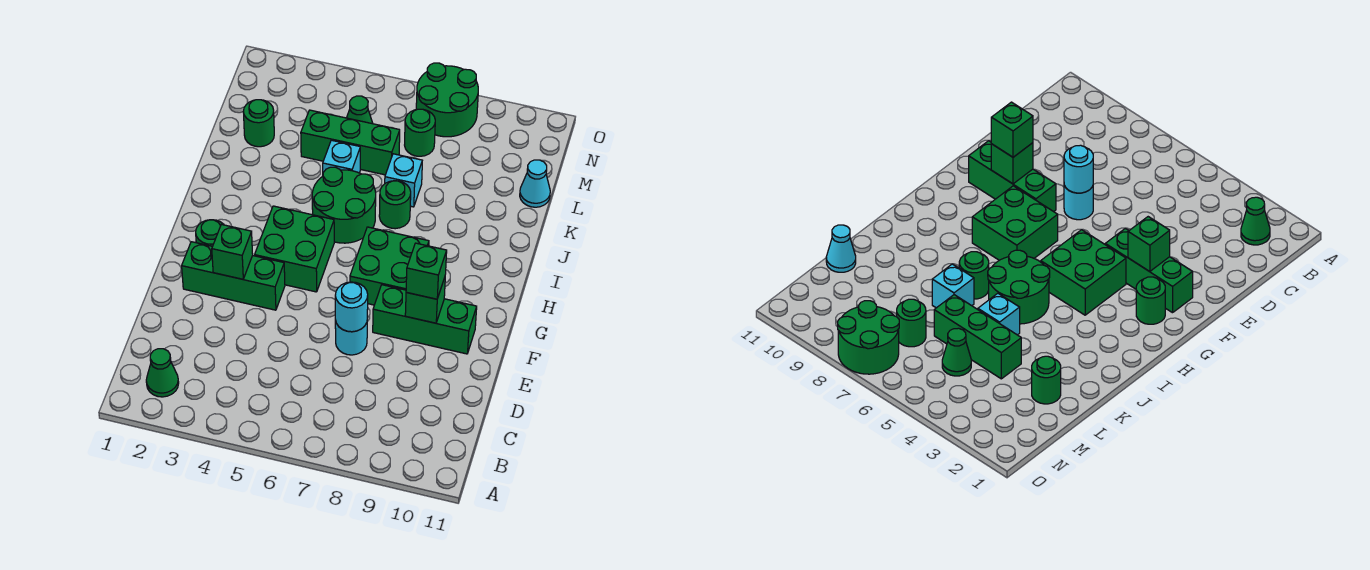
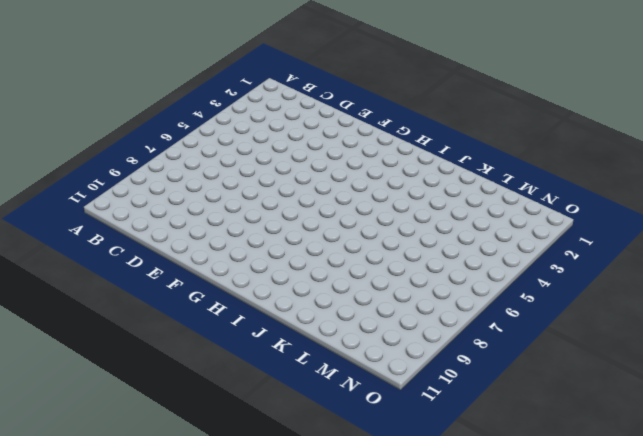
none -> green 1x1 cone [146,349,179,397]
none -> cyan 1x1 round brick [335,320,367,355]
none -> green 1x3 brick [182,242,285,310]

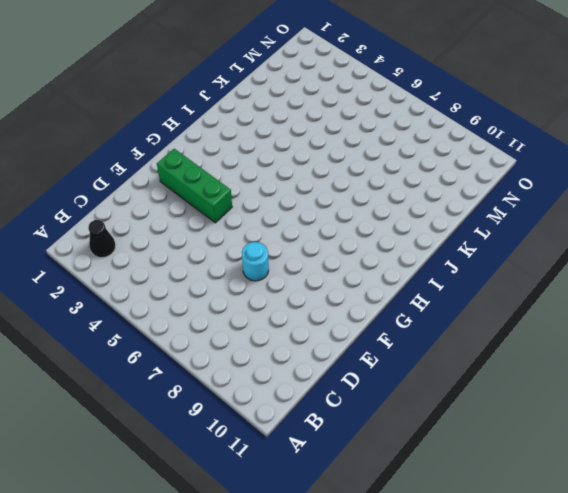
black 1x1 cone [88,220,116,258] -> green 1x1 cone [146,349,179,397]
none -> green 1x3 brick [373,285,477,354]
none -> green 1x1 round brick [196,220,224,246]
none -> green 2x2 brick [255,206,334,292]

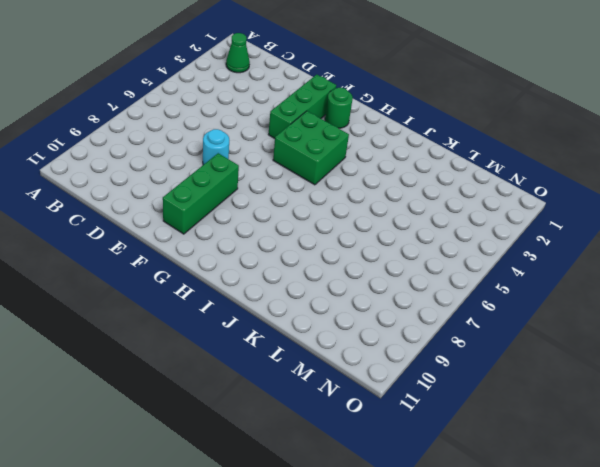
none -> green 2x2 brick [350,227,429,305]
none -> green 2x2 round brick [312,167,376,243]
none -> green 1x1 round brick [379,181,411,229]

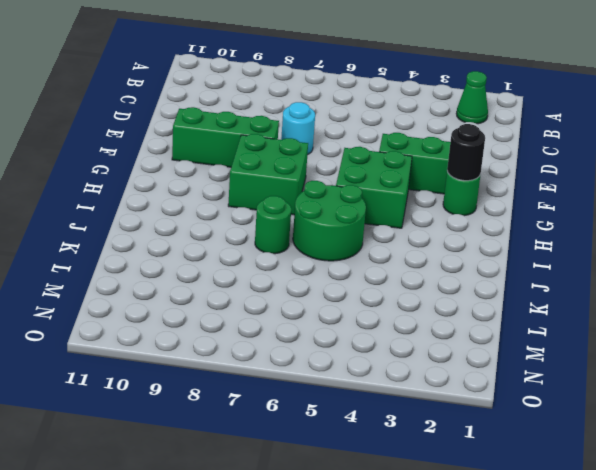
black 1x1 round brick [447,124,485,181] -> none
none -> cyan 1x1 brick [323,140,360,173]
none -> cyan 1x1 brick [385,154,422,207]
none -> green 1x1 round brick [243,100,274,147]

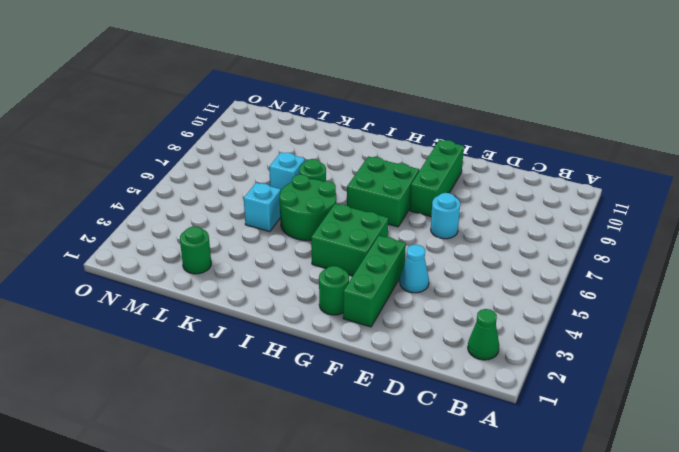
cyan 1x1 cone [400,245,429,293] -> cyan 1x1 cone moved to [520,160,550,207]
none -> green 1x3 brick [301,110,400,175]
none -> green 1x1 cone [347,96,373,124]
none -> green 1x1 round brick [405,109,435,156]

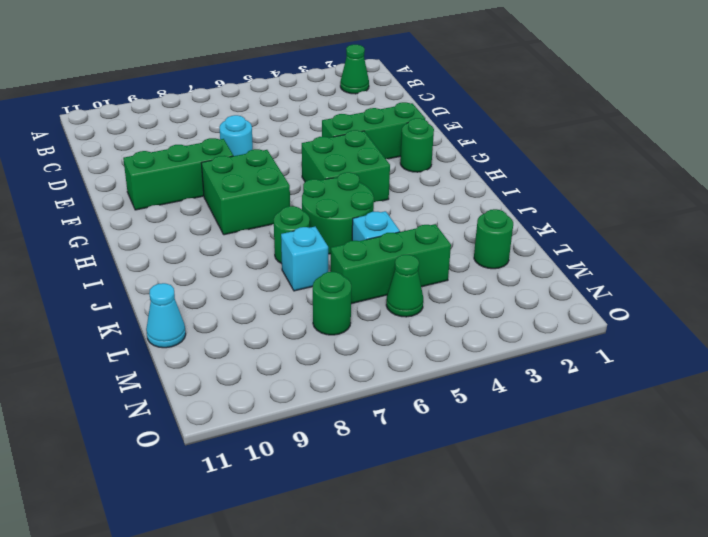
none -> green 2x2 round brick [416,63,478,137]
none -> cyan 1x1 round brick [335,282,368,332]
none -> green 1x1 brick [212,224,253,279]

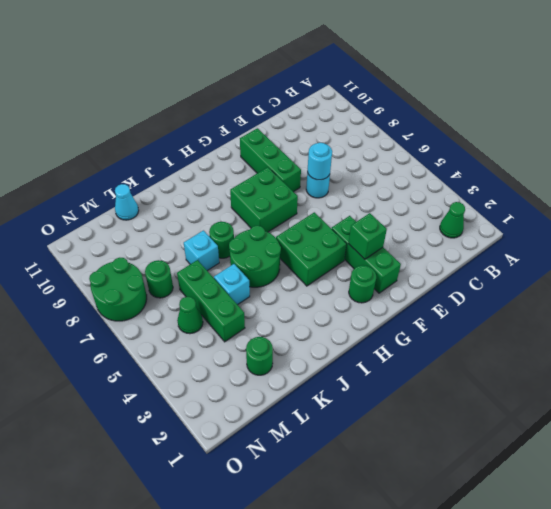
none -> green 1x1 brick [405,278,445,323]
none -> green 1x1 brick [406,243,447,299]

